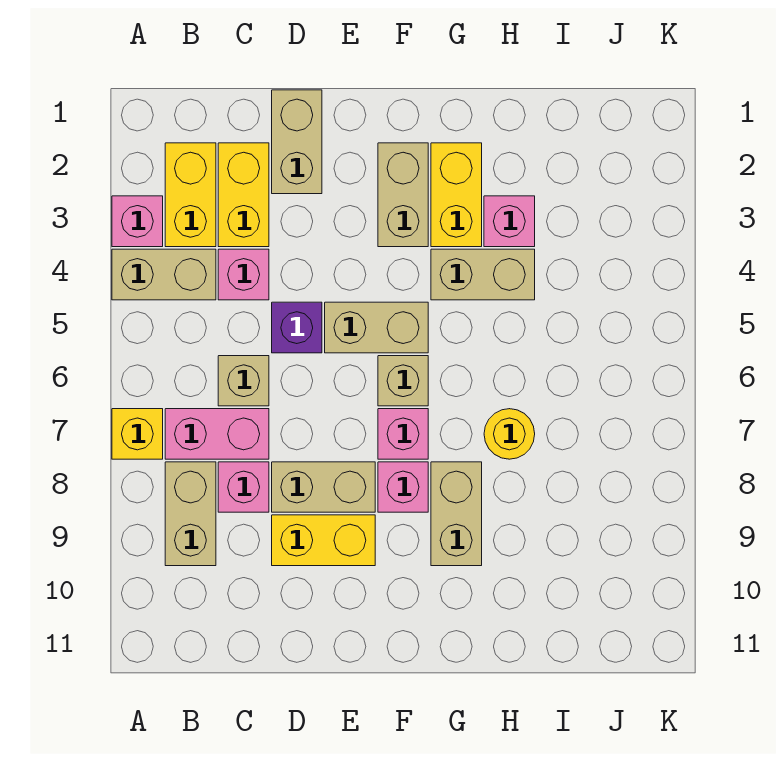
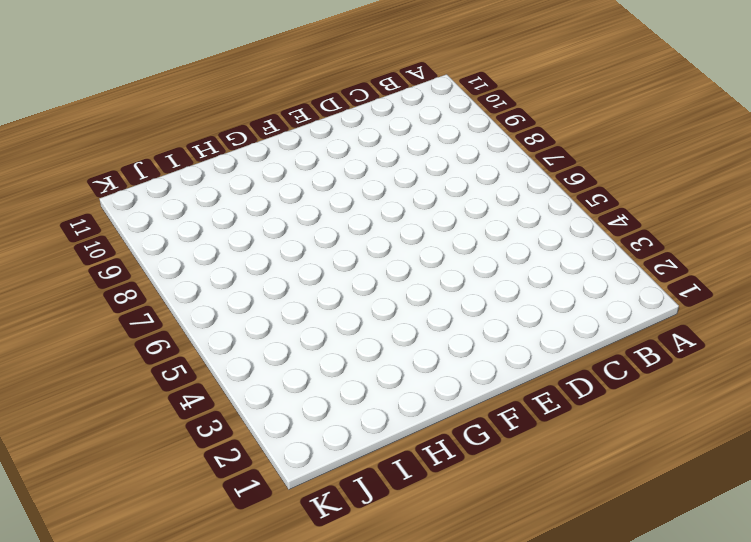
none -> pink 1x1 brick [112,196,163,247]
none -> tan 1x2 brick [112,249,216,300]
none -> yellow 1x1 brick [112,409,163,459]

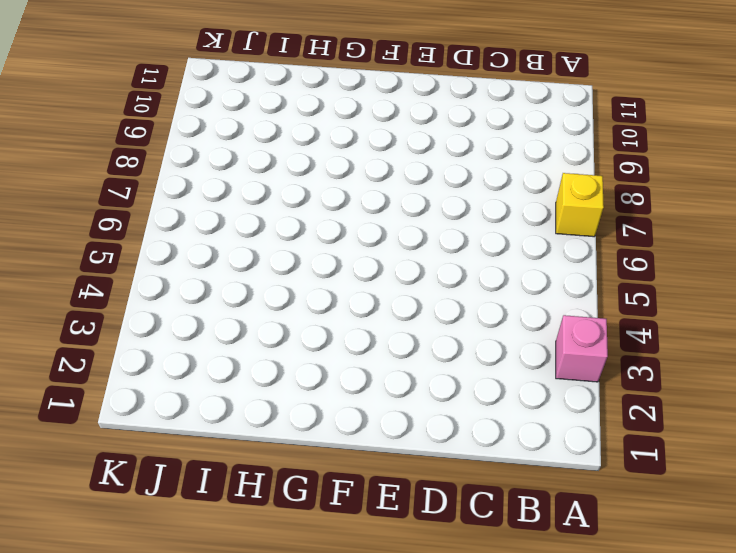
none -> tan 1x2 brick [112,249,216,300]
none -> yellow 1x2 brick [165,143,216,247]
none -> pink 1x2 brick [165,409,269,459]

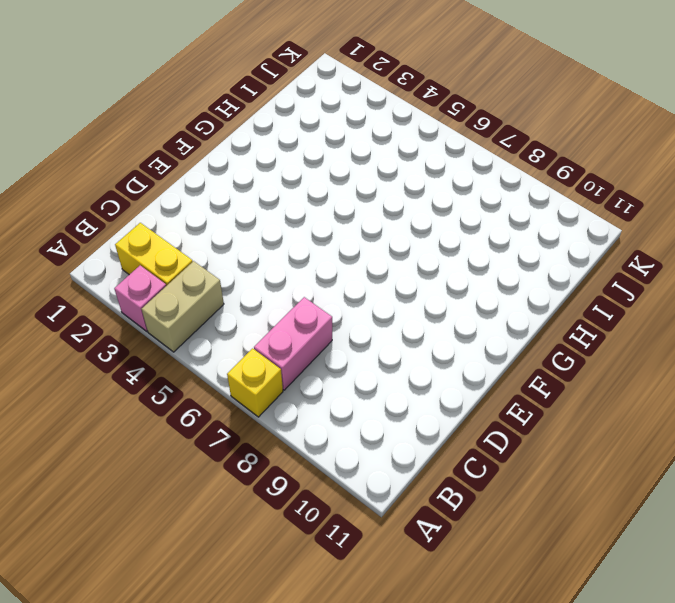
none -> tan 1x2 brick [165,462,216,566]
none -> yellow 1x2 brick [218,143,269,247]
none -> pink 1x1 brick [218,249,269,300]

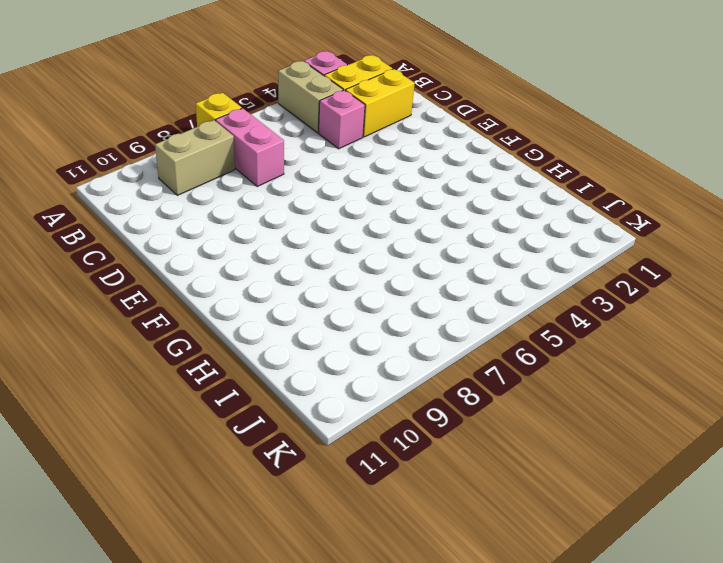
none -> tan 1x1 brick [218,356,269,406]
none -> pink 1x1 brick [218,462,269,512]
none -> tan 1x2 brick [272,90,322,194]

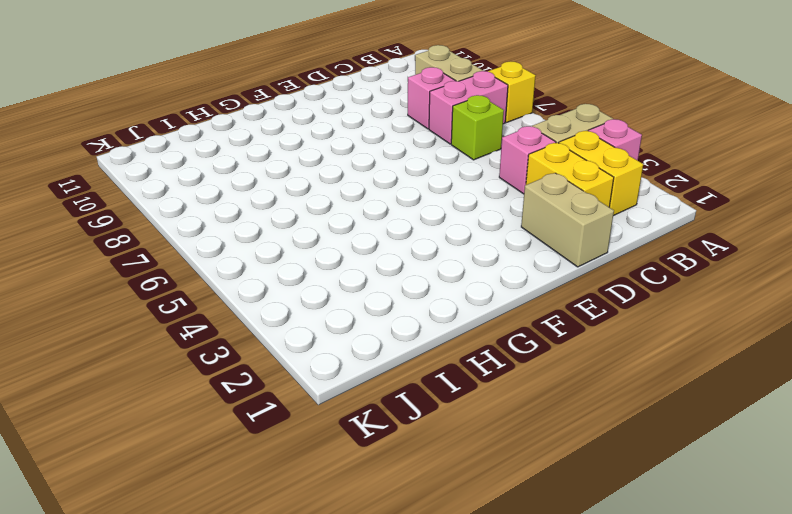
lime 1x1 brick [451,95,504,160] -> tan 1x1 brick [218,356,269,406]
none -> purple 1x1 brick [272,302,322,353]
none -> tan 1x2 brick [272,462,375,512]
none -> yellow 1x2 brick [272,515,375,566]

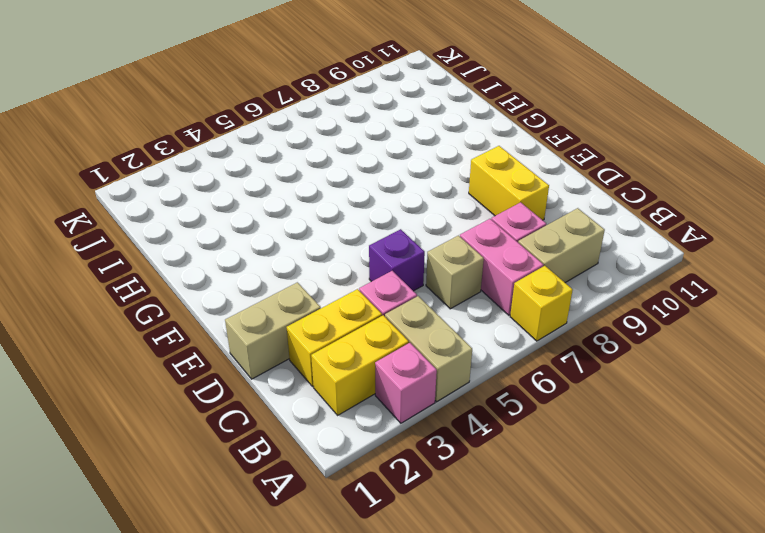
none -> tan 1x2 brick [272,462,375,512]
none -> tan 1x2 brick [325,302,428,353]
none -> tan 1x2 brick [378,143,428,247]

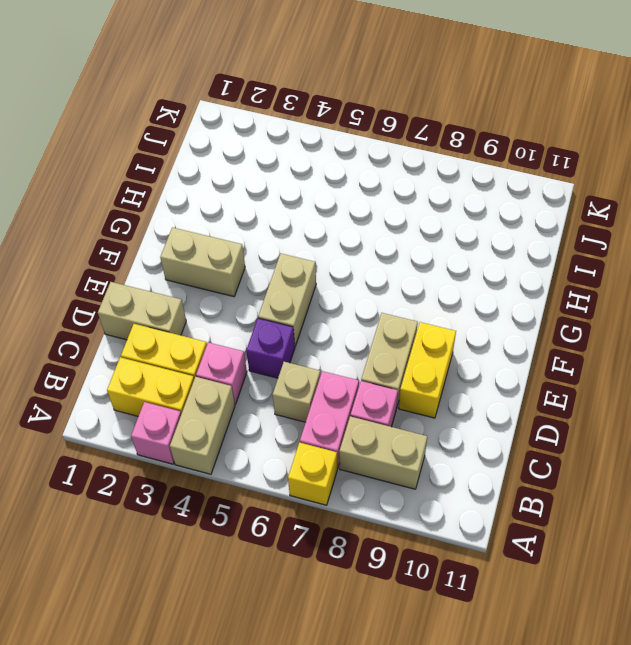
none -> tan 1x1 brick [378,356,428,406]
none -> pink 1x1 brick [378,409,428,459]
none -> pink 1x1 brick [378,462,428,512]

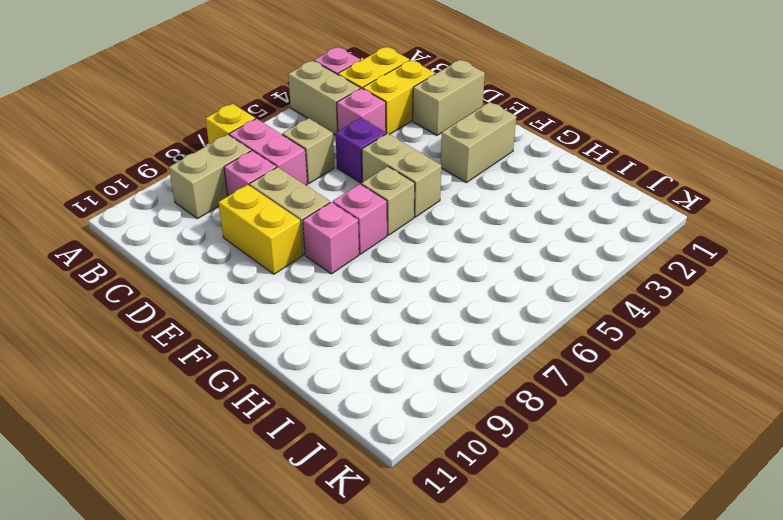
none -> yellow 1x2 brick [431,143,482,247]
none -> tan 1x2 brick [431,249,535,300]
none -> tan 1x2 brick [431,462,482,566]

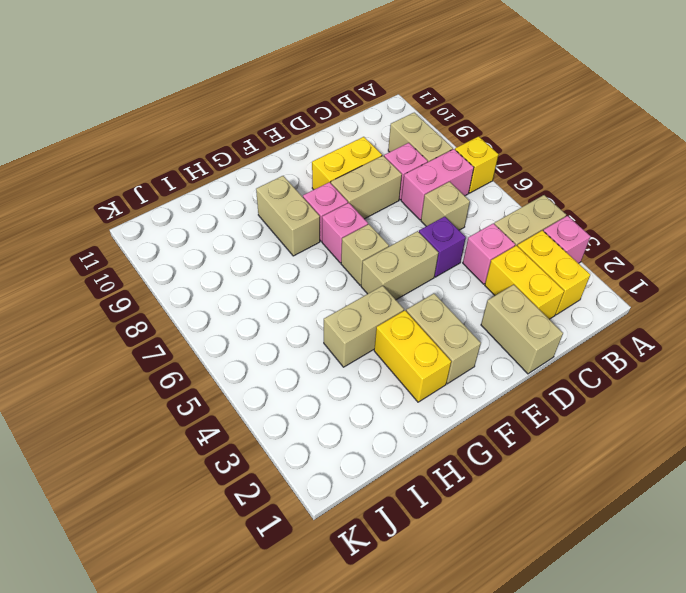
none -> pink 1x1 brick [484,196,535,247]
none -> yellow 1x1 round brick [484,409,535,459]

